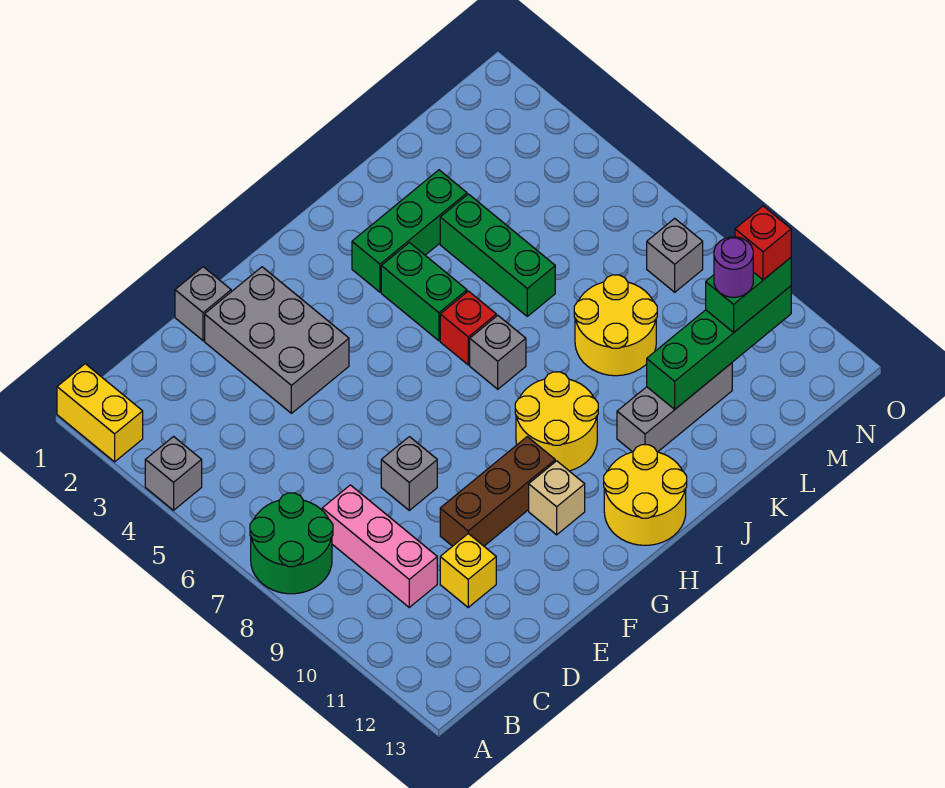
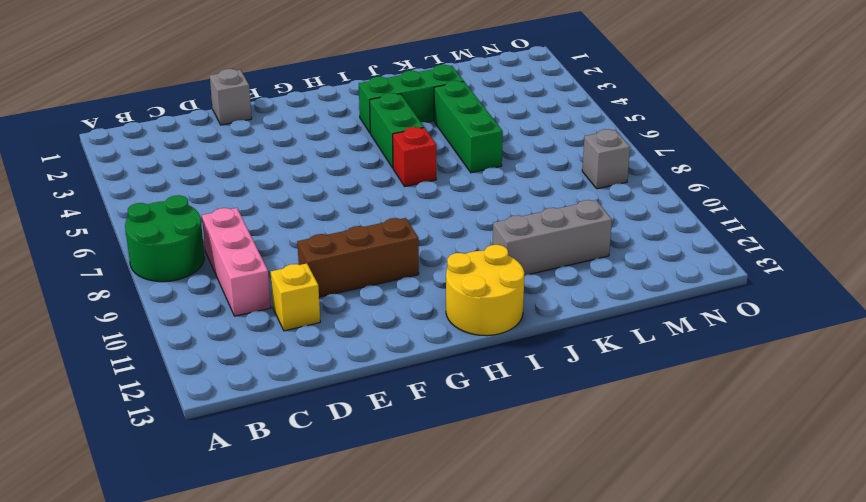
none -> yellow 1x2 brick [57,364,143,462]
none -> grey 1x1 brick [145,437,202,510]
none -> grey 2x3 brick [205,267,349,413]

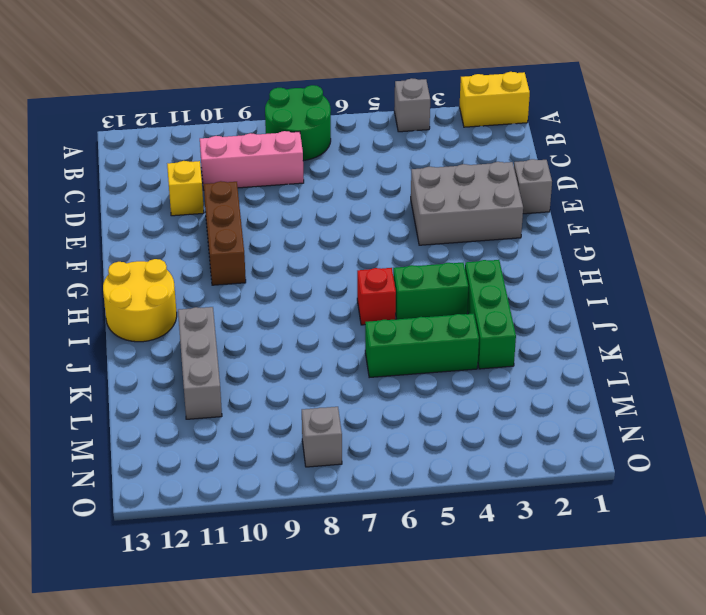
none -> grey 1x1 brick [381,437,437,510]
none -> tan 1x1 brick [529,461,585,535]
none -> yellow 2x2 round brick [515,372,598,471]

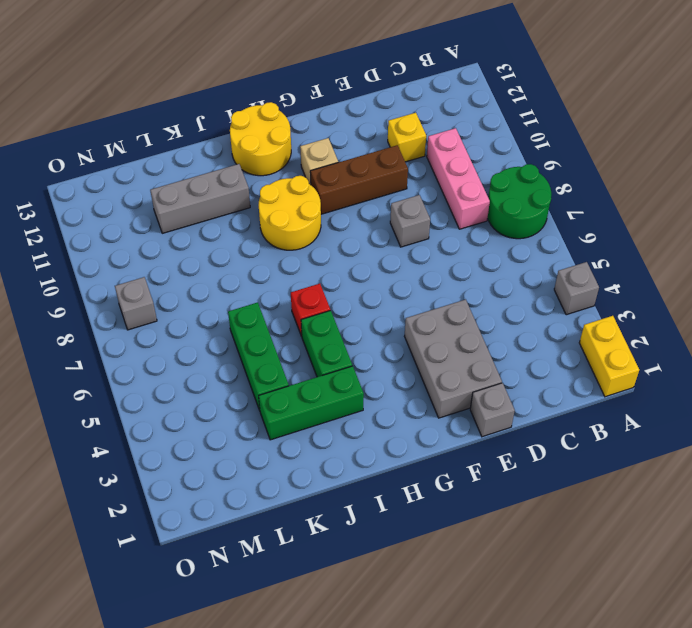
none -> grey 1x1 brick [470,315,526,389]
none -> yellow 2x2 round brick [574,275,657,376]
none -> green 1x4 brick [647,286,791,409]

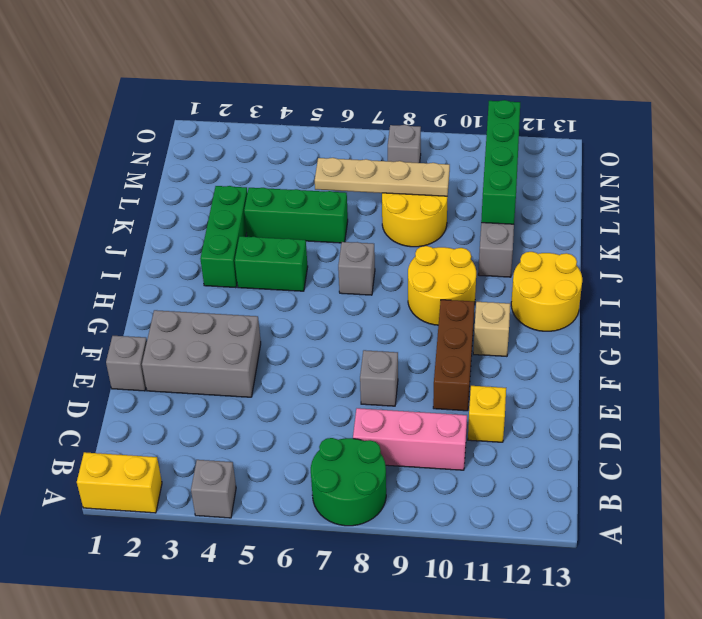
tan 1x4 plate [315,158,450,196] -> none
none -> red 1x1 brick [440,291,496,365]
none -> green 1x2 brick [706,258,791,332]
none -> purple 1x1 round brick [714,237,753,297]

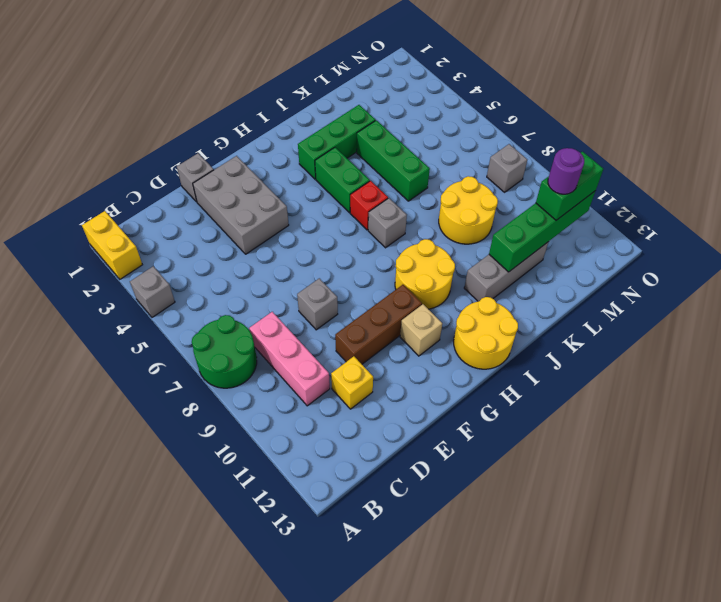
none -> red 1x1 brick [735,206,791,280]

